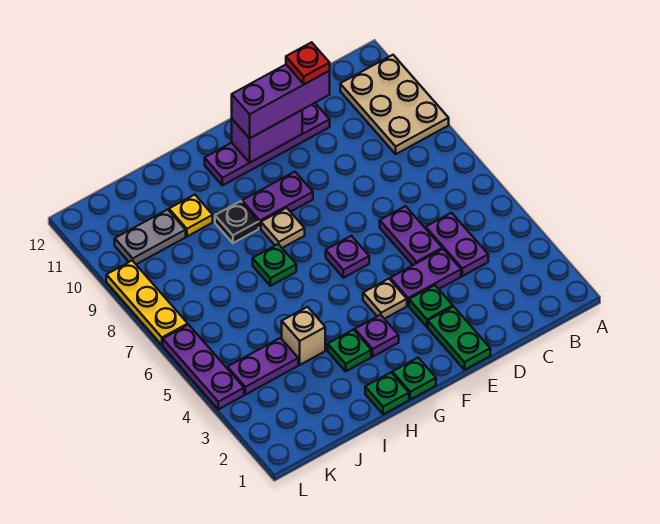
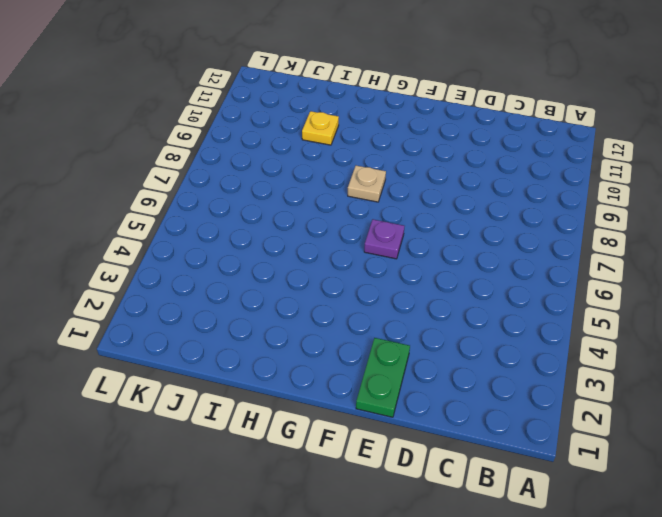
none -> tan 2x3 plate [340,55,449,154]
none -> purple 1x2 plate [426,213,488,276]
none -> purple 1x2 plate [390,249,461,306]

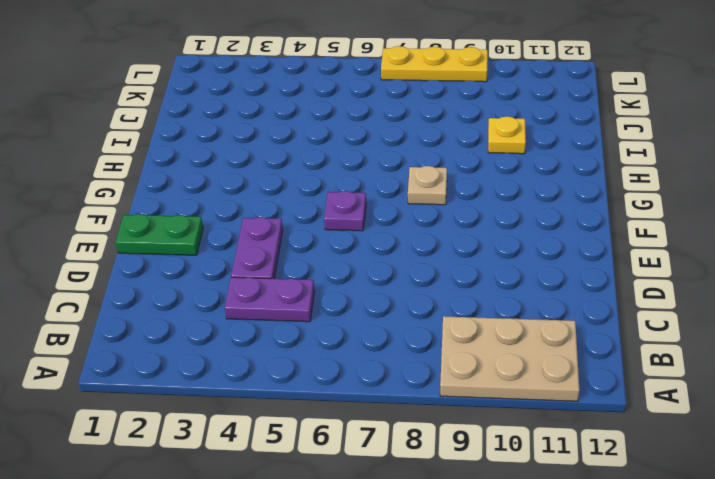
none -> purple 1x2 plate [380,206,442,265]
none -> purple 1x4 plate [205,103,330,186]
none -> green 1x1 plate [409,285,453,327]

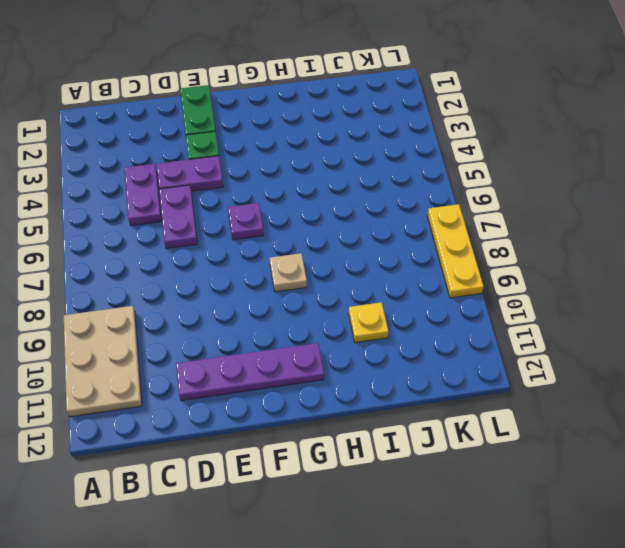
none -> tan 1x1 plate [363,279,407,319]
none -> purple 1x2 plate [242,172,313,228]
none -> green 1x1 plate [392,358,436,399]

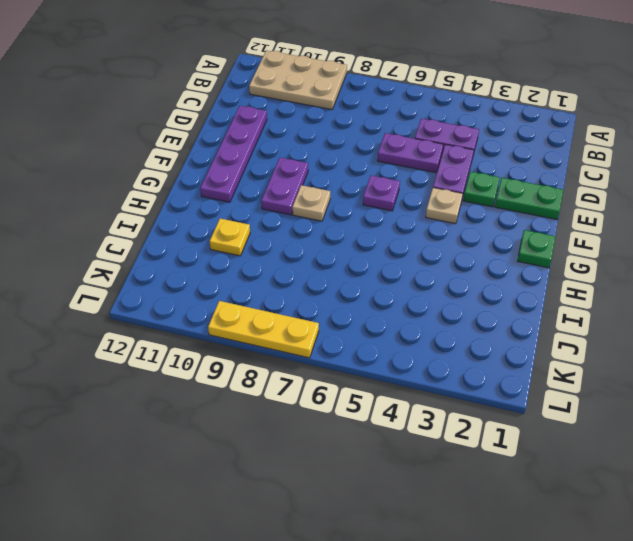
none -> purple 1x1 plate [355,315,399,357]
none -> green 1x1 plate [365,373,409,414]
none -> green 1x1 plate [328,330,371,371]

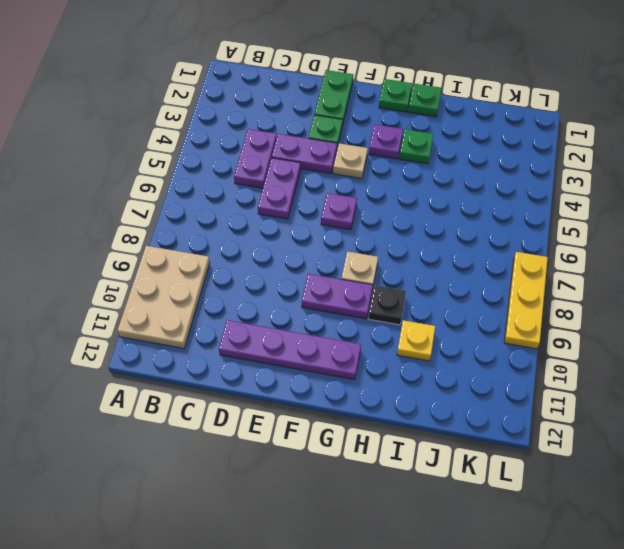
none -> green 1x1 plate [253,244,296,286]
none -> tan 1x1 brick [282,307,325,365]
none -> purple 1x2 plate [227,338,298,395]

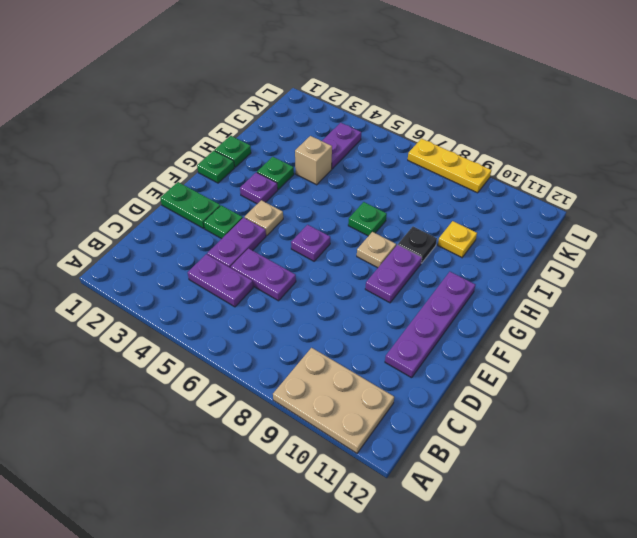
none -> grey 1x2 plate [115,209,186,264]
none -> purple 1x3 plate [163,325,244,409]
none -> purple 1x2 brick [232,110,302,162]

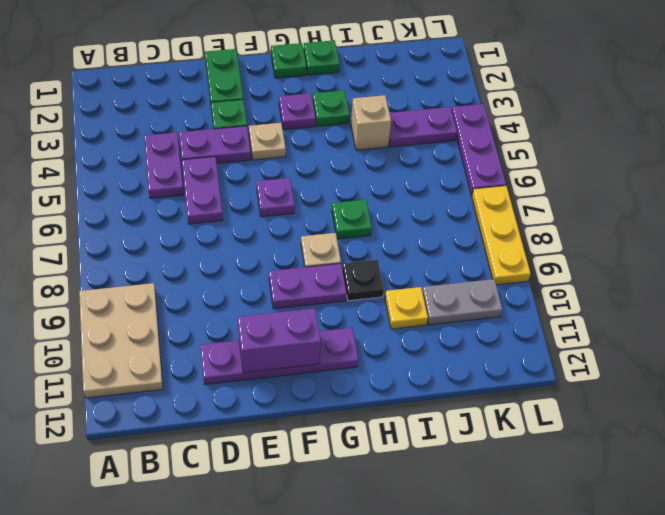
none -> purple 1x3 brick [232,65,330,138]
none -> red 1x1 plate [286,42,330,84]

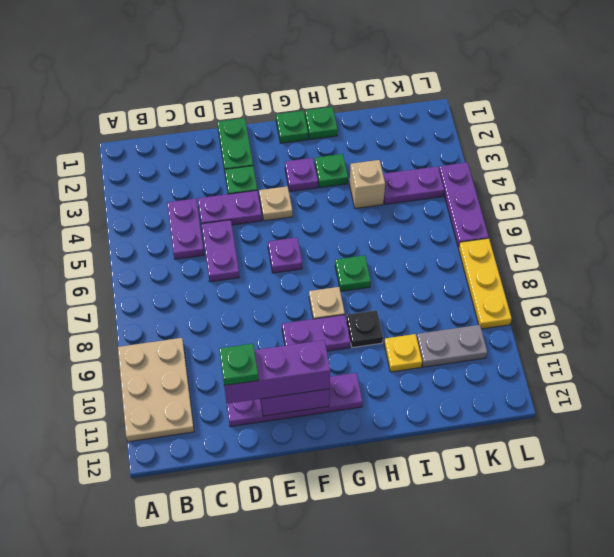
green 1x1 plate [219,344,259,385] -> red 1x1 plate [286,42,330,84]

